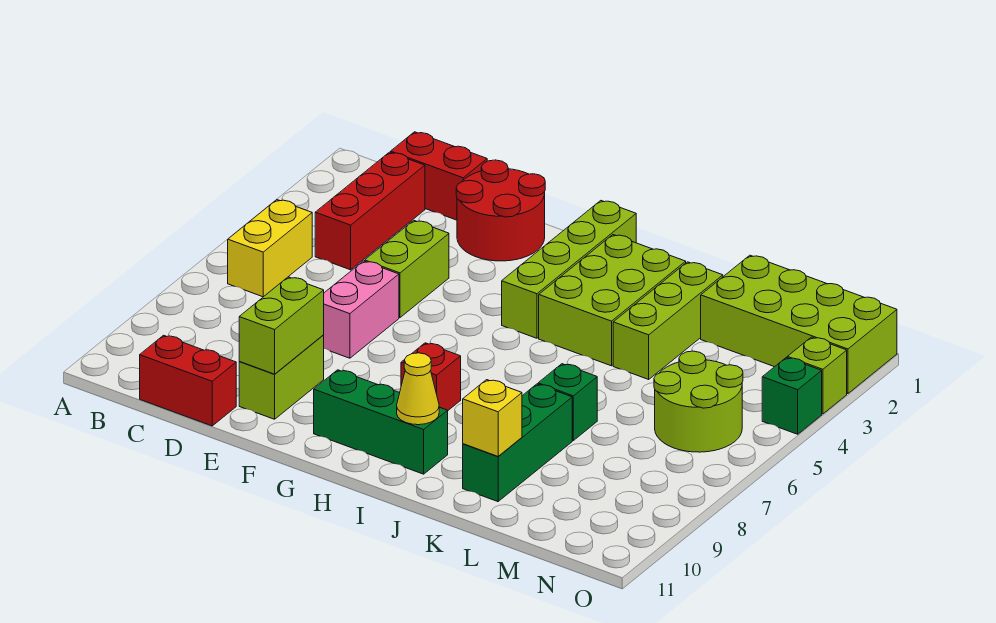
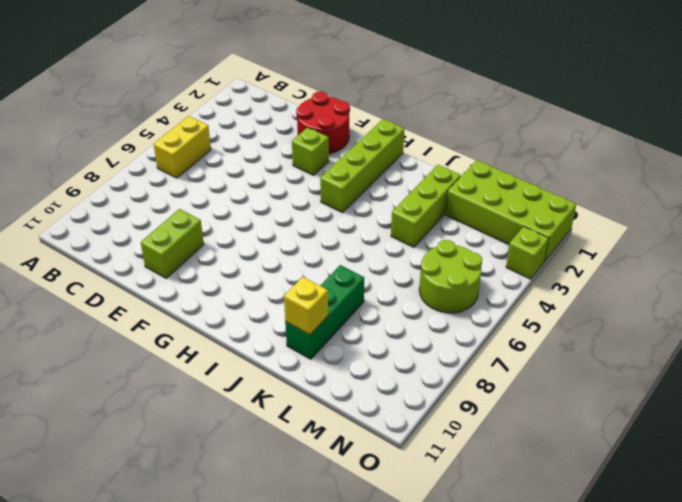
lime 1x1 brick [292,127,329,175] -> none
none -> red 1x2 brick [391,132,487,220]
none -> red 1x3 brick [315,152,425,270]
none -> red 1x2 brick [140,335,236,426]

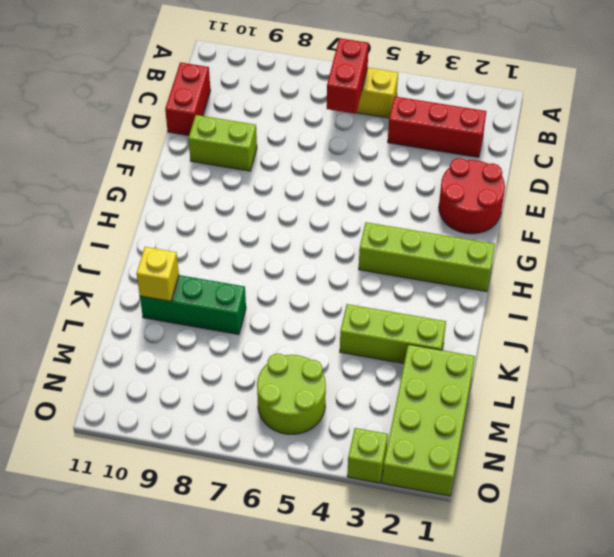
red 1x2 brick [327,38,369,114] -> red 1x2 brick moved to [391,132,487,220]
none -> lime 1x2 brick [365,220,449,317]
none -> pink 1x2 brick [324,261,399,358]
none -> green 1x3 brick [314,370,448,474]

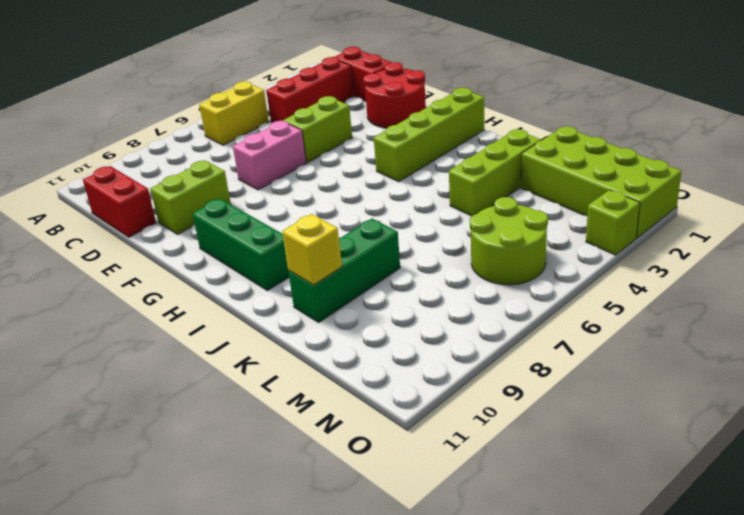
none -> red 1x1 brick [401,343,461,411]
none -> lime 2x3 brick [539,235,686,366]
none -> green 1x1 brick [538,364,597,440]

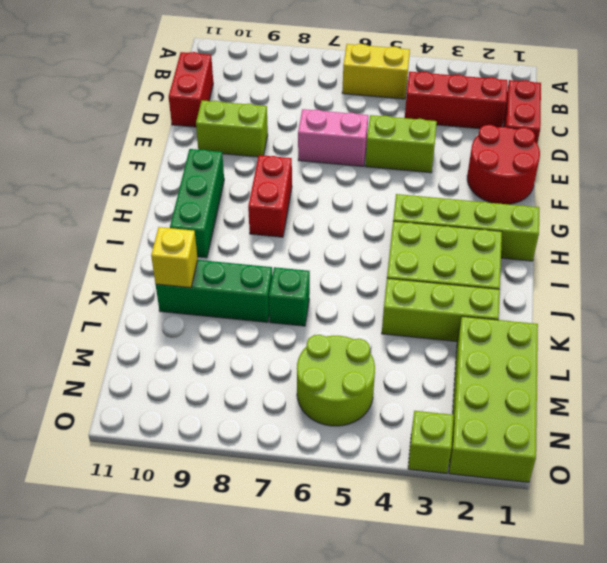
red 1x2 brick [248,155,292,237] -> red 1x1 brick [401,343,461,411]
none -> green 1x1 brick [762,357,822,434]
none -> lime 1x2 brick [239,277,324,374]
none -> yellow 1x1 cone [397,353,439,425]

